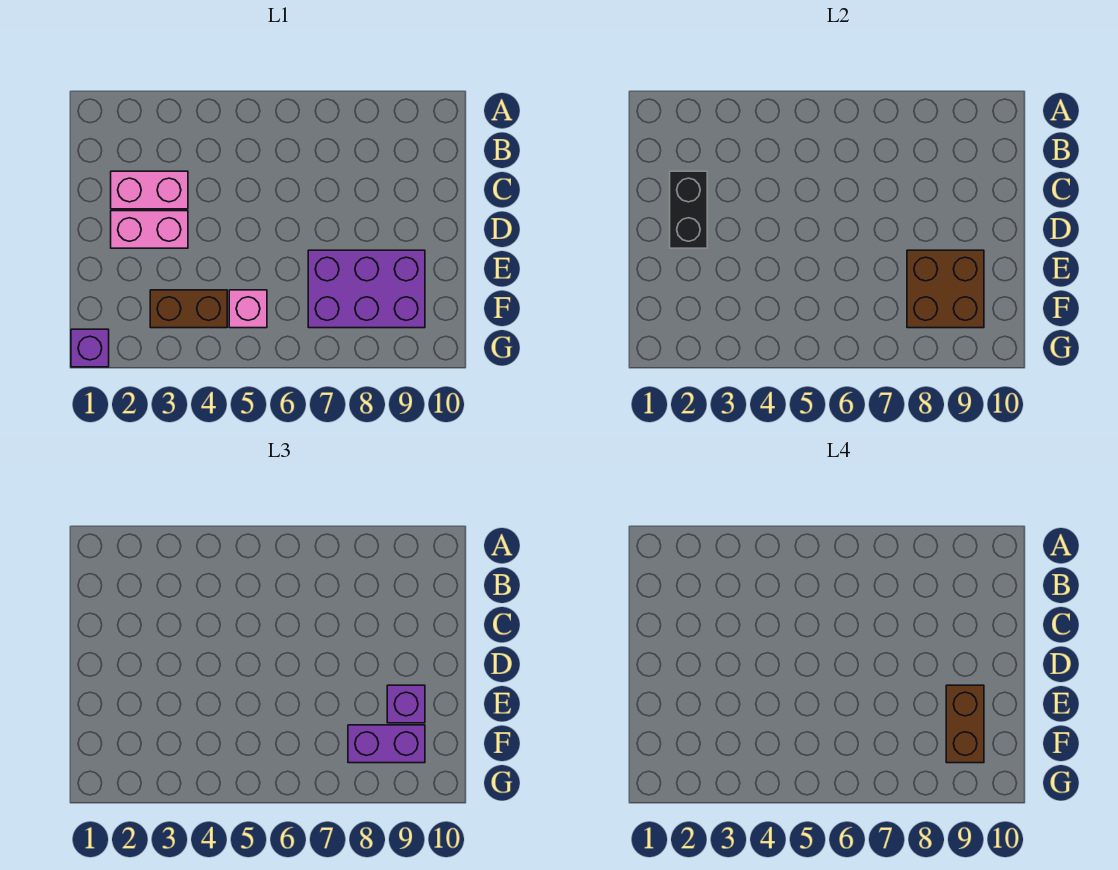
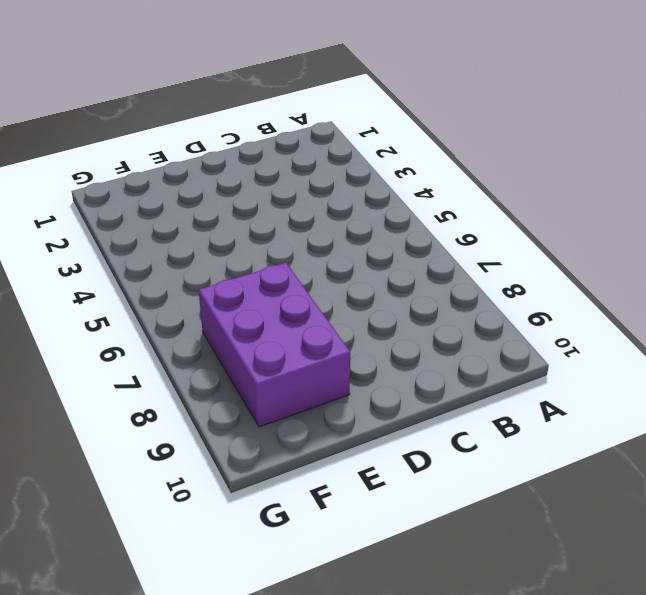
none -> pink 1x2 brick [111,171,188,209]
none -> pink 1x2 brick [111,211,188,248]

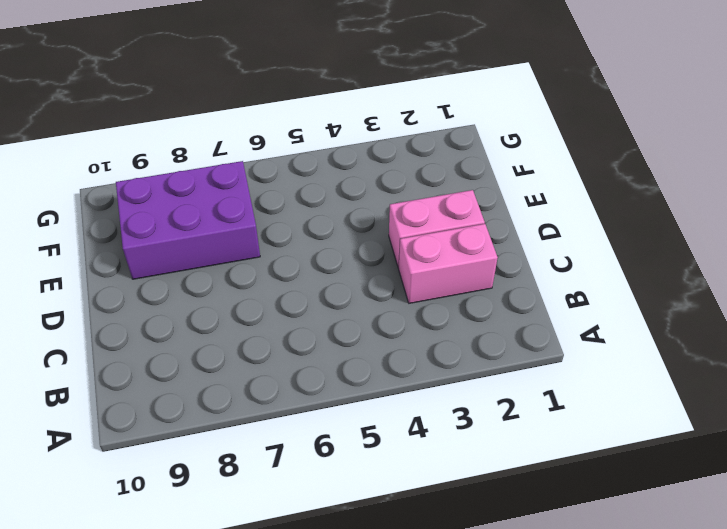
none -> brown 1x2 brick [150,290,227,328]
none -> pink 1x1 brick [229,290,267,328]

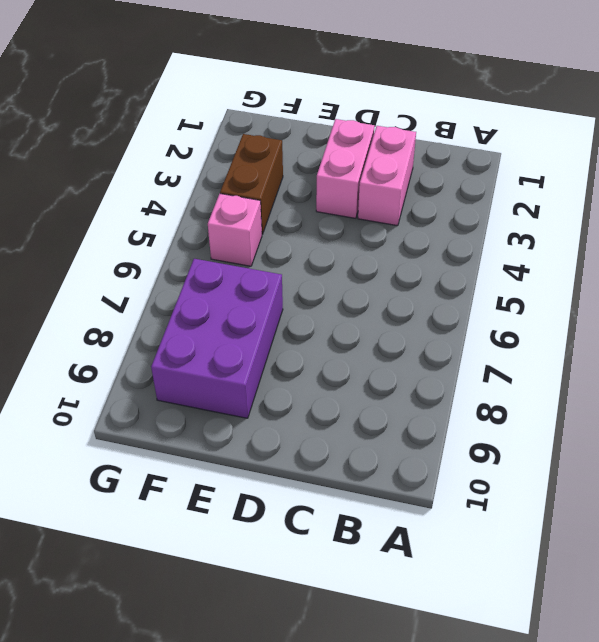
none -> purple 1x1 brick [71,329,109,367]
none -> black 1x2 brick [670,171,707,248]

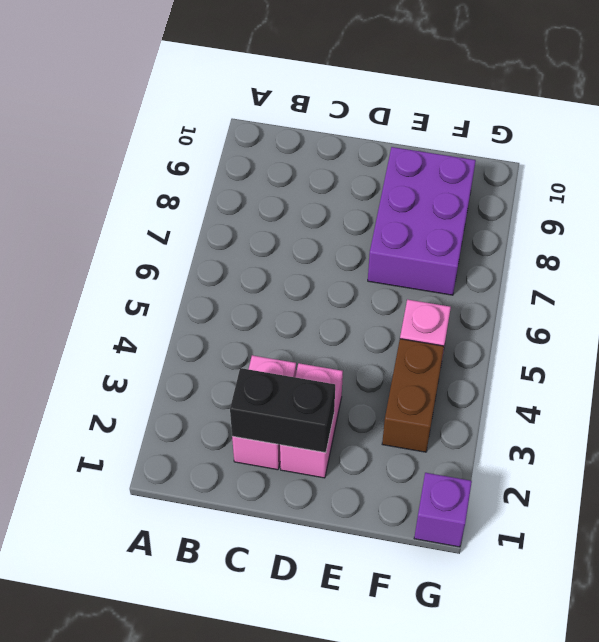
none -> brown 2x2 brick [907,250,984,328]
none -> purple 1x1 brick [387,685,425,723]

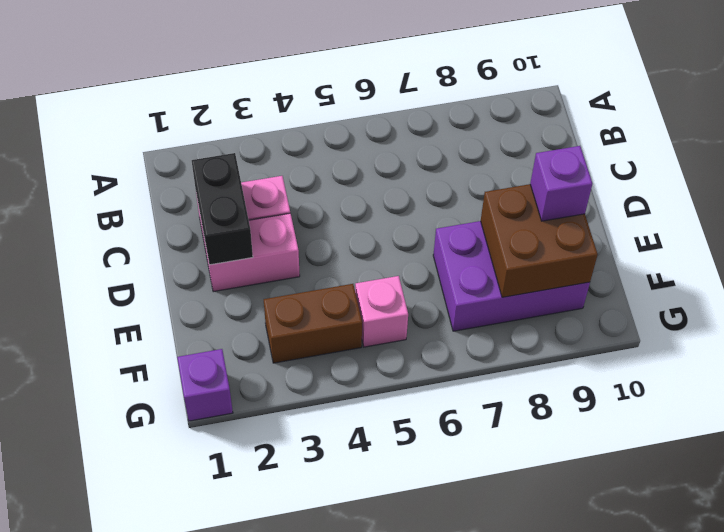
none -> purple 1x2 brick [348,725,425,763]
none -> brown 1x2 brick [946,685,984,763]

